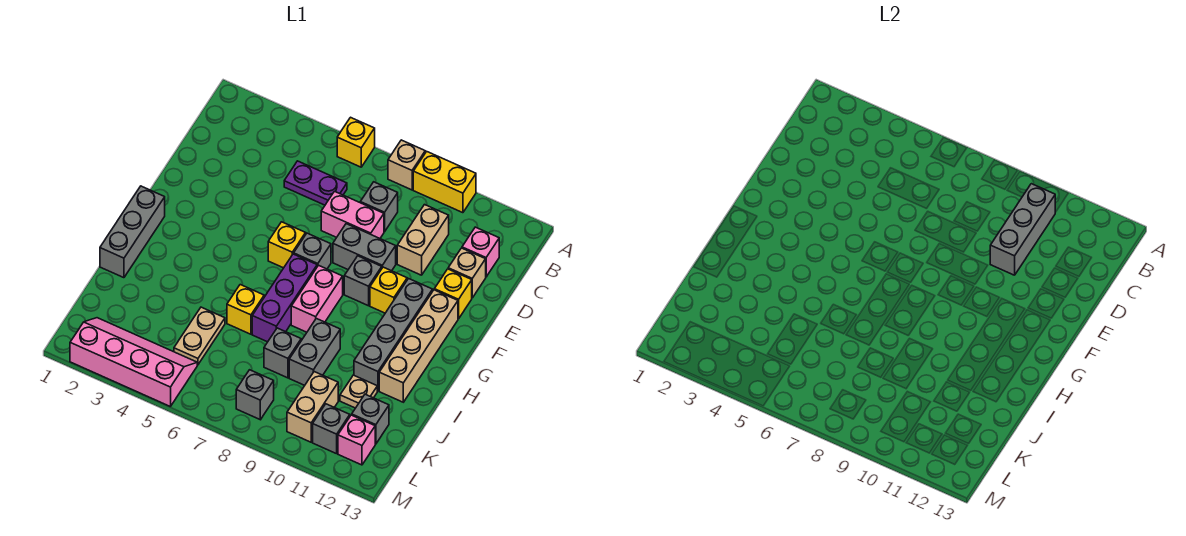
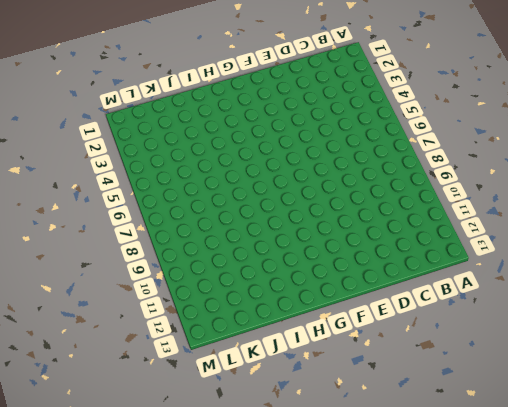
none -> yellow 1x1 brick [337,117,375,167]
none -> tan 1x1 brick [388,140,425,190]
none -> yellow 1x2 brick [413,152,476,213]
none -> purple 1x2 plate [284,161,347,205]

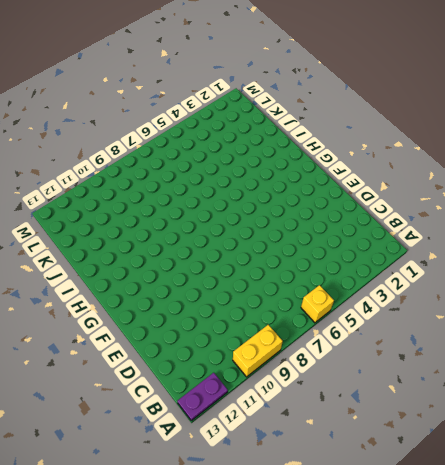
purple 1x2 plate [177,373,228,421] -> purple 1x2 plate moved to [284,161,347,205]
none -> tan 1x1 brick [388,140,425,190]
none -> grey 1x1 brick [360,182,398,232]
none -> tan 1x2 brick [397,205,449,275]
none -> pink 1x1 brick [462,227,499,277]

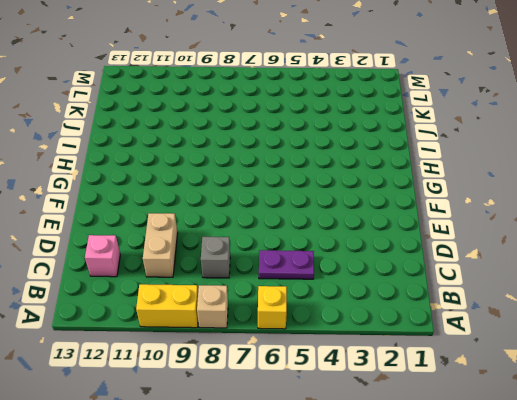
none -> pink 1x2 brick [321,191,384,238]
none -> tan 1x1 brick [448,248,486,298]
none -> grey 1x2 brick [333,224,396,271]
none -> yellow 1x1 brick [434,269,472,319]

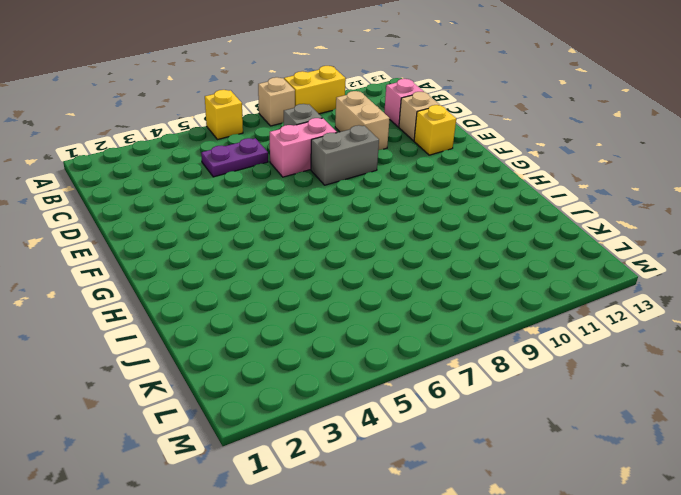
none -> yellow 1x1 brick [268,222,306,268]
none -> grey 1x1 brick [294,233,331,269]
none -> grey 1x1 brick [344,256,382,306]
none -> yellow 1x1 brick [370,267,407,313]

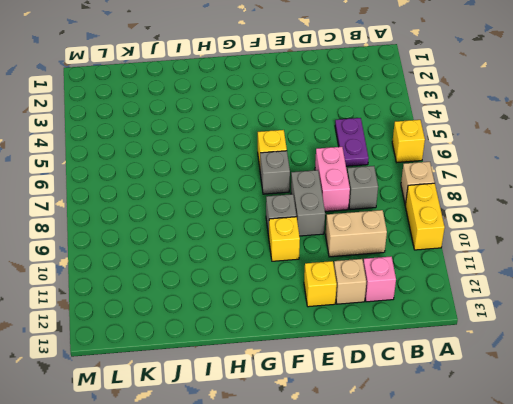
none -> grey 1x4 brick [354,279,433,391]
none -> tan 1x4 brick [379,290,458,402]
none -> grey 1x3 brick [100,186,165,278]
none -> purple 1x3 brick [252,254,317,342]

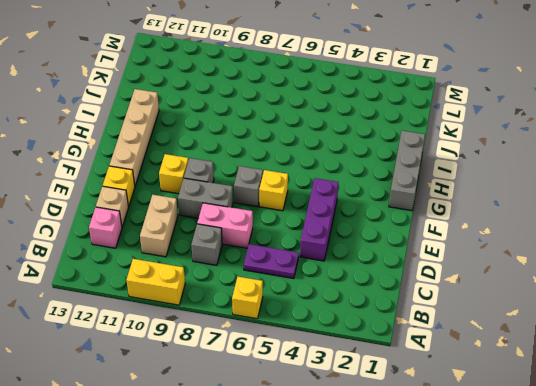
purple 1x3 brick [300,178,338,261] -> purple 1x3 brick moved to [252,254,317,342]
none -> tan 1x1 brick [388,140,425,190]
none -> grey 1x4 brick [354,279,433,391]
none -> pink 1x2 brick [291,265,343,332]
none -> yellow 1x1 brick [227,285,264,334]

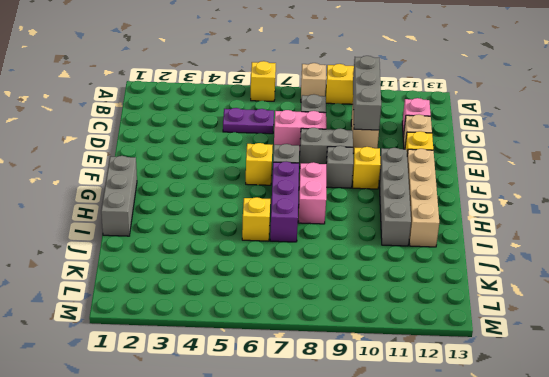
none -> grey 1x2 brick [289,318,340,385]
none -> tan 1x2 plate [174,307,225,365]
none -> grey 1x1 brick [264,328,301,378]
none -> tan 1x1 plate [340,375,377,408]

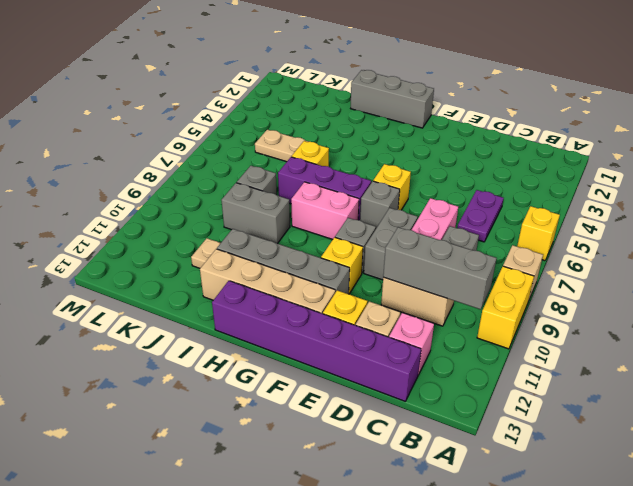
purple 1x6 brick [212,281,421,401] -> none
none -> tan 1x2 brick [287,372,338,442]
none -> grey 1x1 brick [352,394,389,444]
none -> pink 2x4 slope [70,318,197,407]
none -> grey 1x1 brick [236,370,274,420]

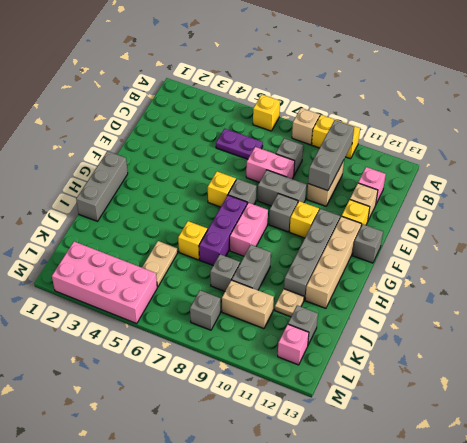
grey 1x1 brick [353,224,383,263] -> grey 1x1 brick moved to [313,404,350,454]
tan 1x2 brick [222,280,274,329] -> tan 1x2 brick turned to [287,372,338,442]
pink 2x4 brick [52,242,157,323] -> pink 2x4 slope [70,318,197,407]

